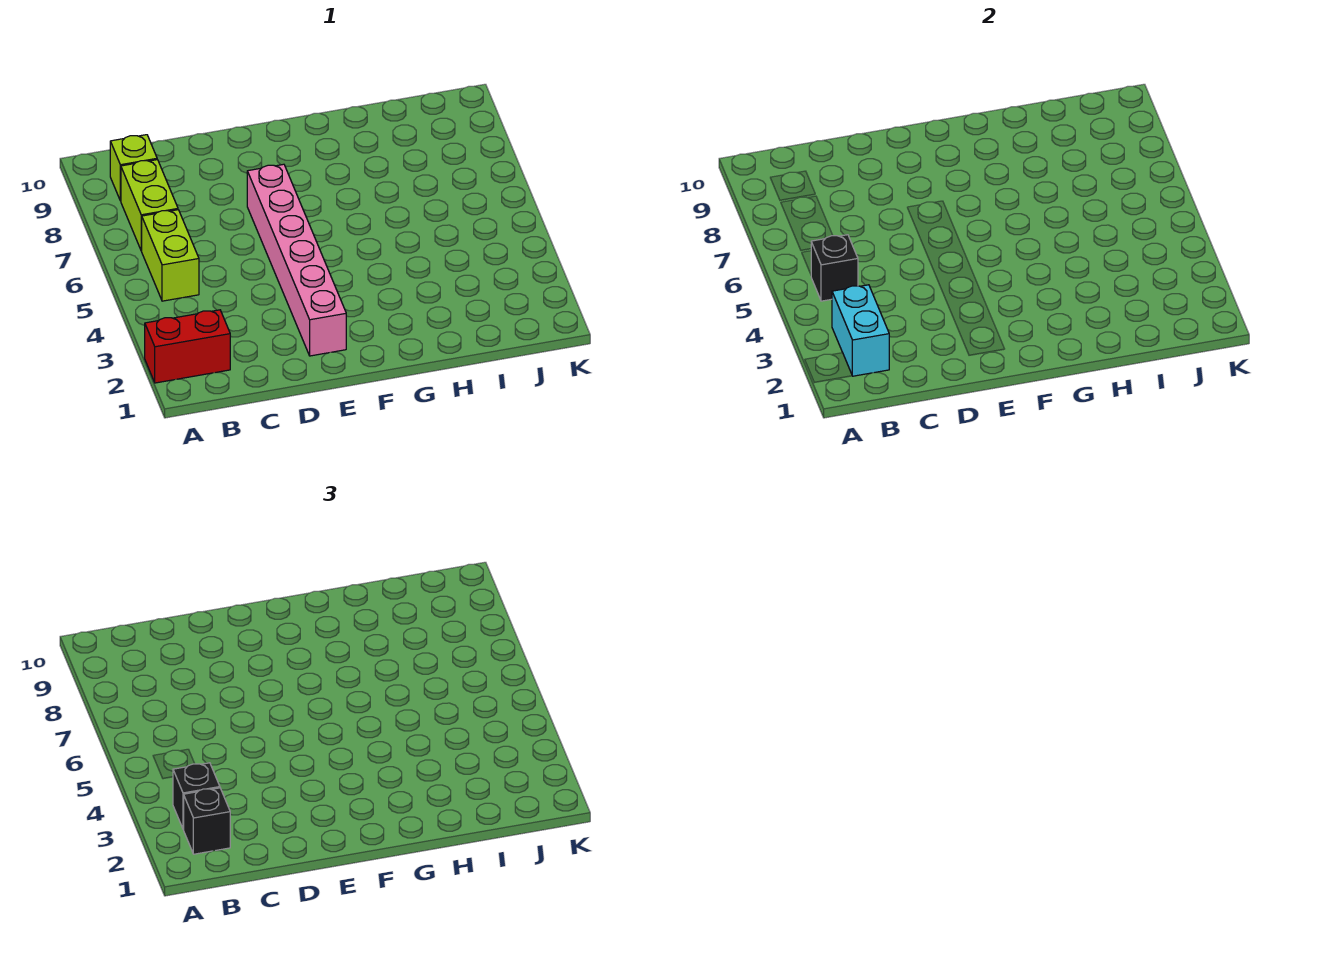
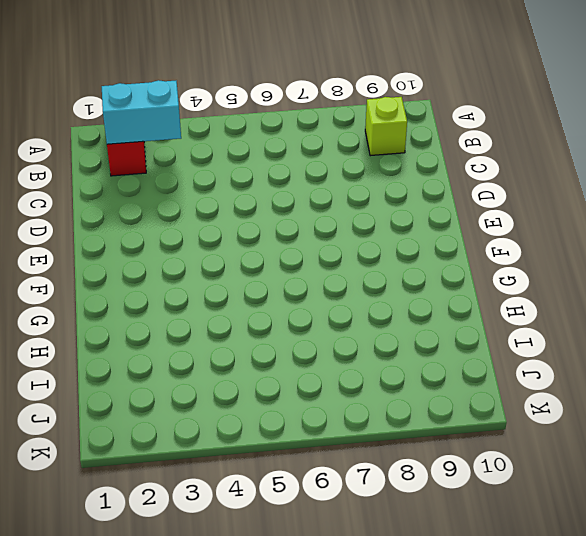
none -> lime 1x2 brick [142,210,199,301]
none -> lime 1x2 brick [121,160,178,251]

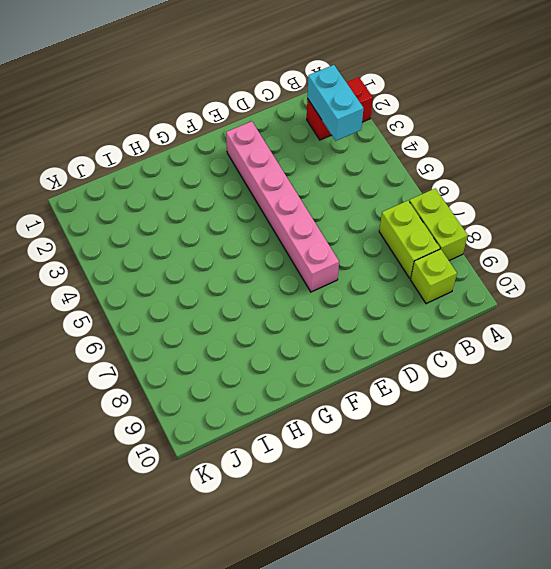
lime 1x2 brick [409,188,468,261] -> lime 1x2 brick moved to [142,210,199,301]
none -> black 1x1 brick [811,235,858,301]
none -> black 1x1 brick [184,788,230,854]

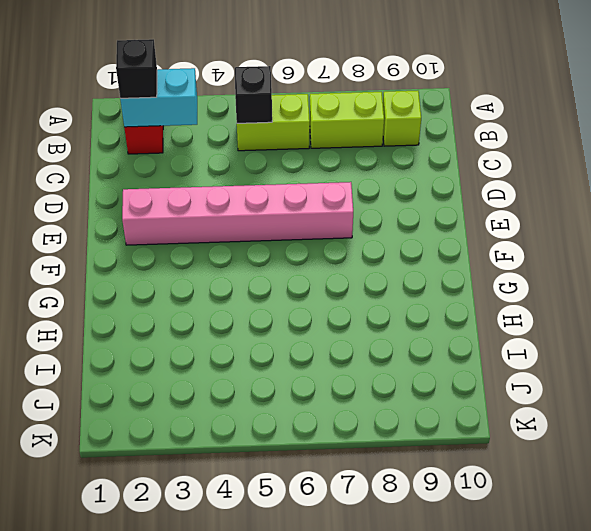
none -> black 1x1 brick [173,763,220,829]

